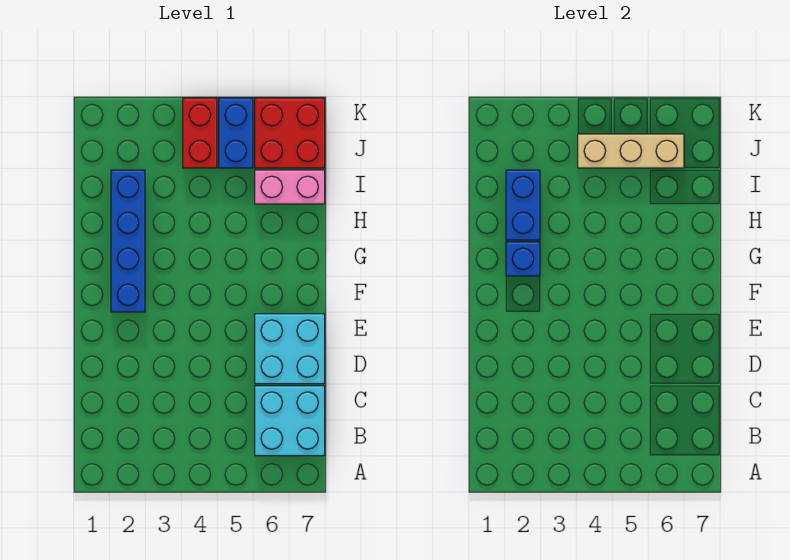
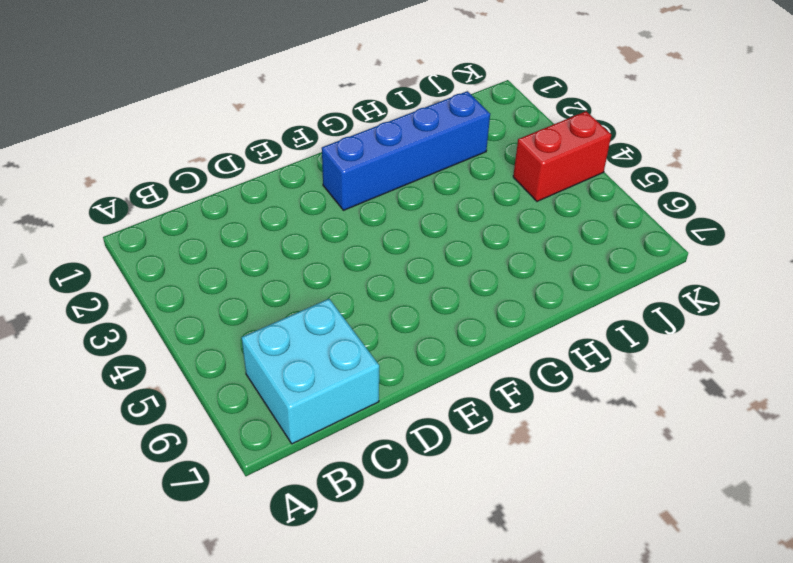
none -> cyan 2x2 brick [255,314,325,384]
none -> pink 1x2 brick [255,170,325,204]

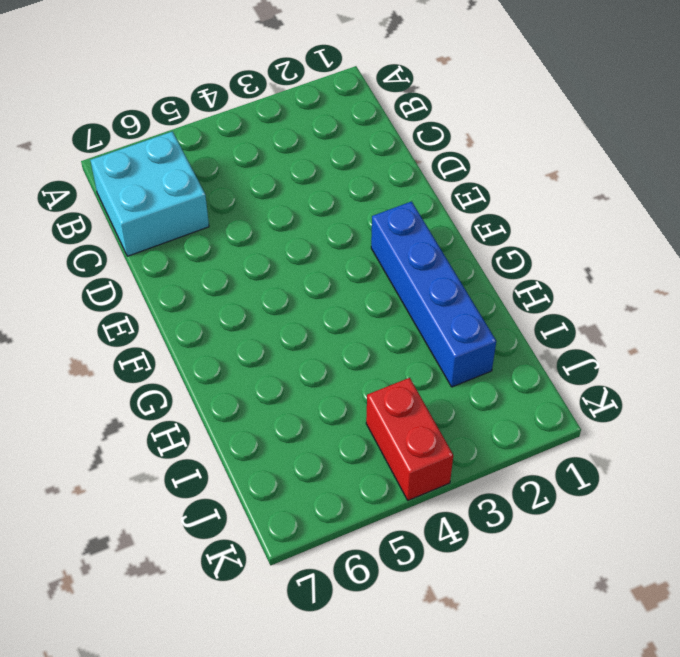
none -> cyan 2x2 brick [255,314,325,384]
none -> pink 1x2 brick [255,170,325,204]

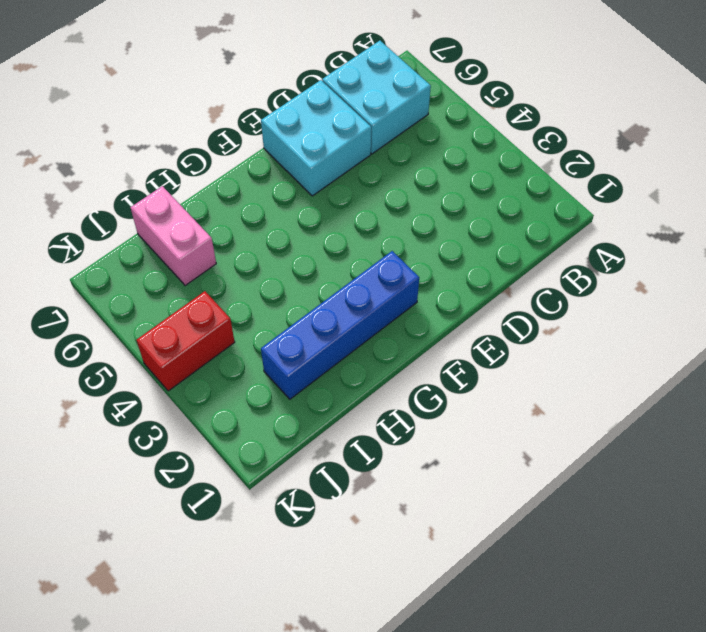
none -> blue 1x2 brick [219,98,253,168]
none -> red 2x2 brick [255,98,325,168]

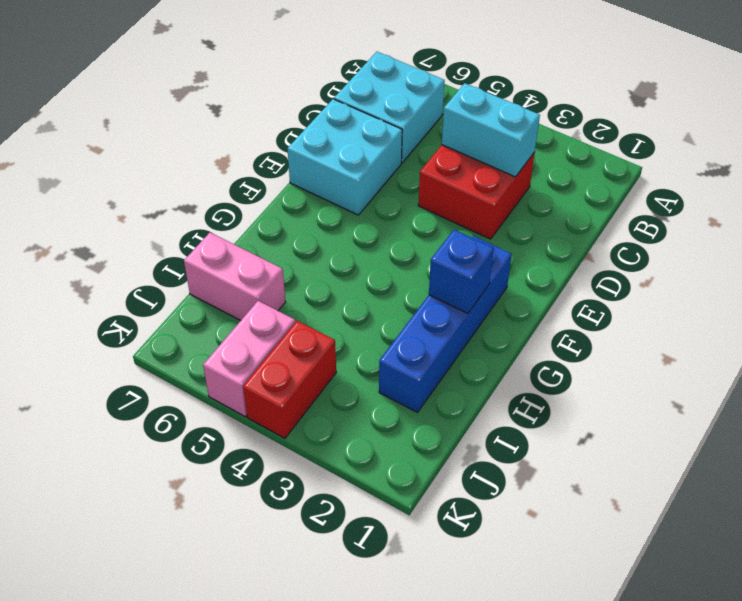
red 2x2 brick [418,145,535,239] -> red 2x2 brick moved to [255,98,325,168]
cyan 1x2 brick [442,83,540,177] -> none
pink 1x2 brick [203,301,295,417] -> blue 1x2 brick [219,98,253,168]
none -> blue 1x2 brick [506,170,540,240]
none -> tan 1x3 brick [578,134,684,168]

